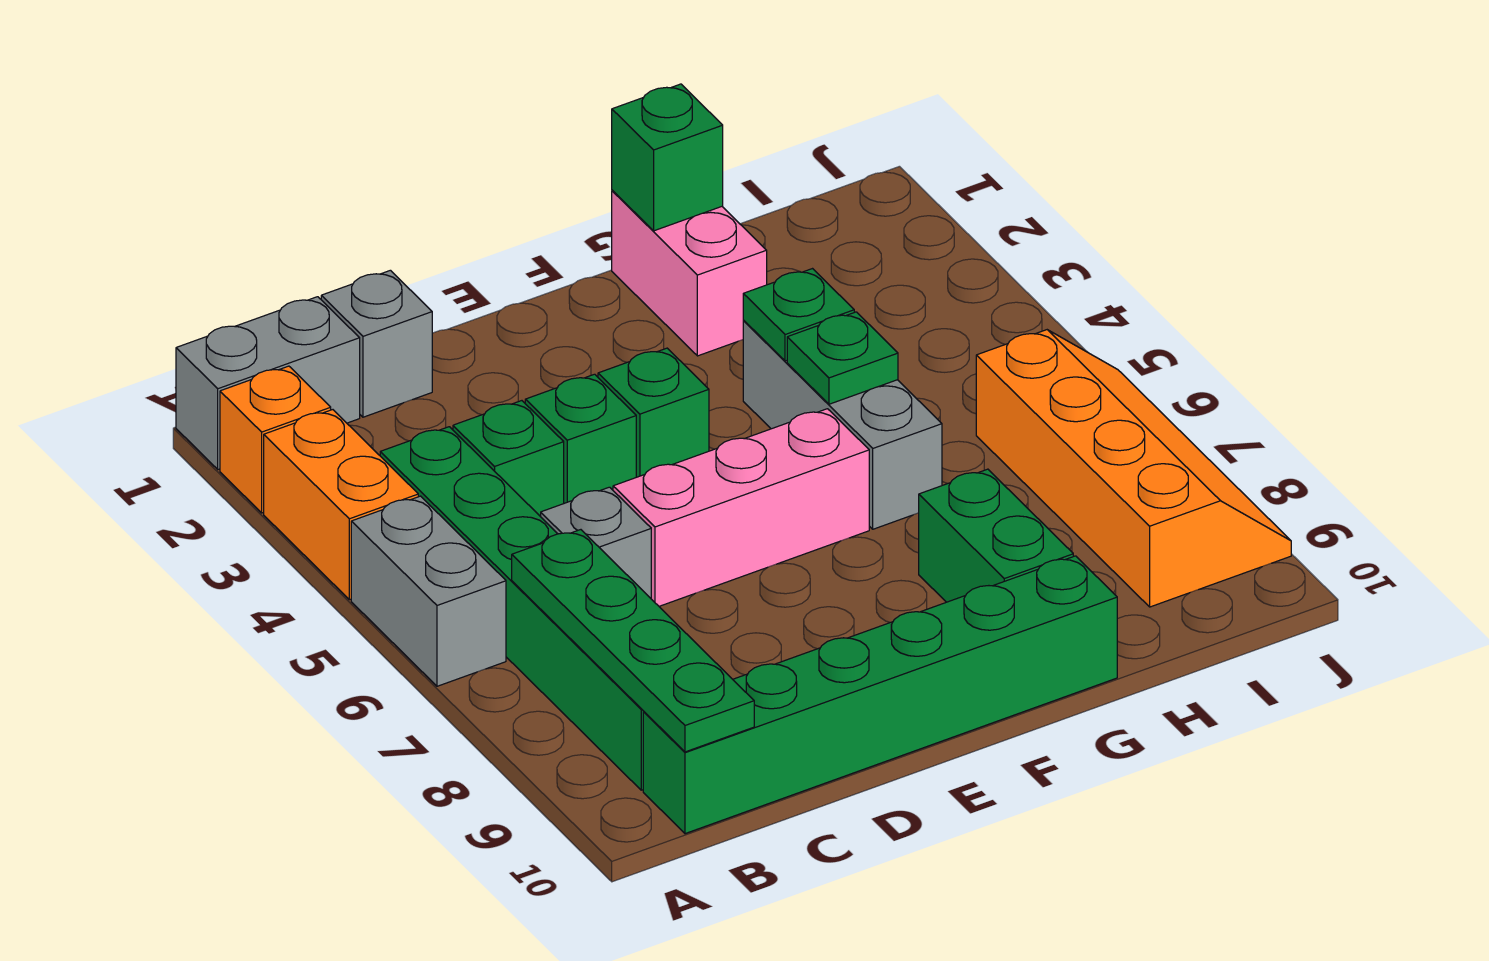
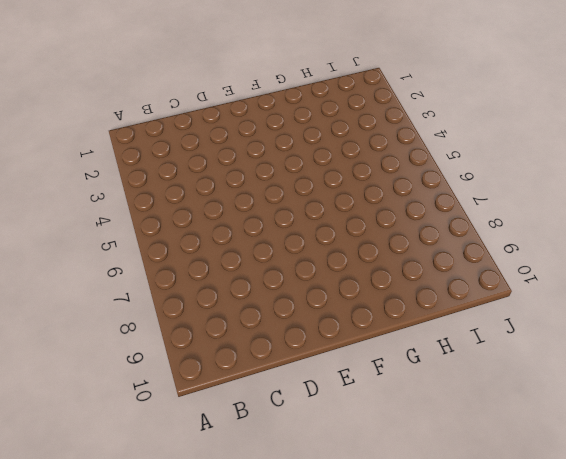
none -> grey 1x2 brick [176,297,360,469]
none -> orange 1x1 brick [220,366,331,513]
none -> orange 1x2 brick [264,410,418,600]

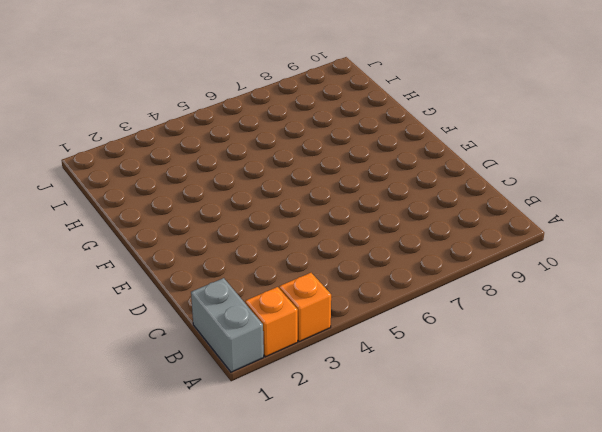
orange 1x1 brick [279,273,331,341] -> orange 1x2 brick [264,410,418,600]
none -> grey 1x2 brick [351,496,506,686]
none -> green 1x6 brick [380,427,644,790]
none -> green 1x6 brick [643,556,1117,834]

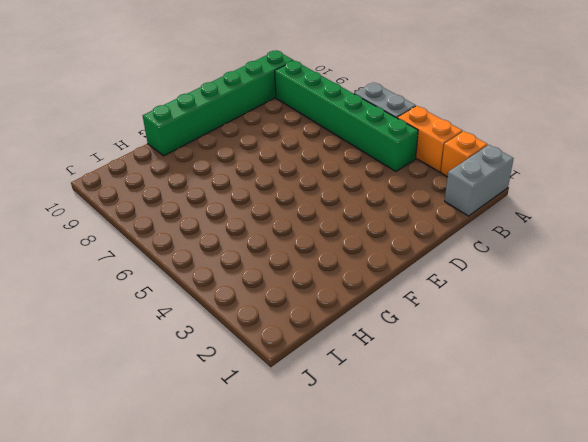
none -> grey 1x1 brick [321,270,432,417]
none -> green 1x1 brick [453,401,564,517]
none -> grey 1x1 brick [541,487,651,598]

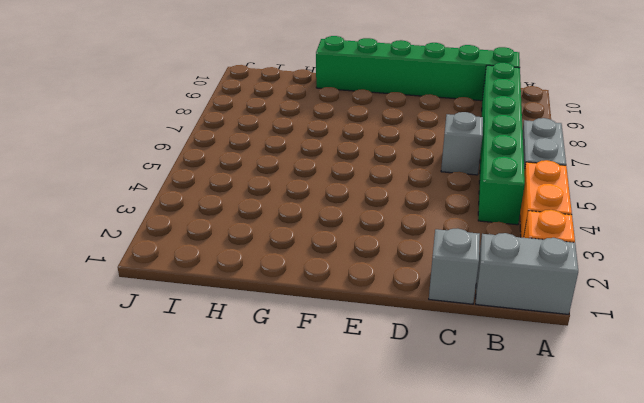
none -> green 1x1 brick [453,401,564,517]
none -> green 1x1 brick [525,374,636,503]
none -> pink 1x3 brick [613,409,869,606]

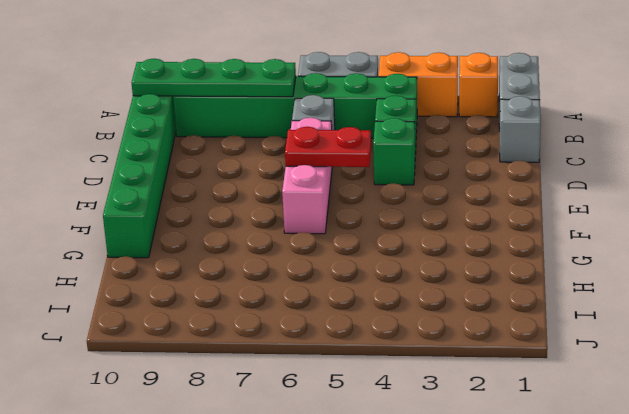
red 1x2 plate [285,127,371,167] -> none
none -> green 1x1 brick [598,348,709,477]
none -> pink 1x2 brick [612,190,767,356]
none -> grey 1x3 brick [743,321,942,529]

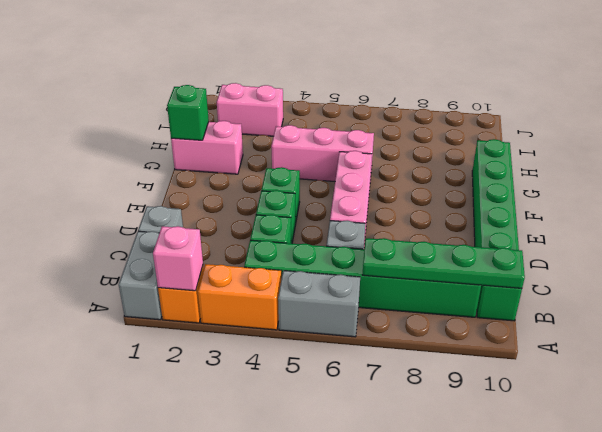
pink 1x1 brick [153,226,203,291] -> none
pink 1x3 brick [271,125,374,181] -> grey 1x3 brick [743,321,942,529]
pink 1x2 brick [217,83,283,136] -> none
none -> green 1x2 brick [919,469,1073,602]
none -> orange 2x4 slope [976,330,1291,607]
none -> green 1x1 plate [743,269,854,361]

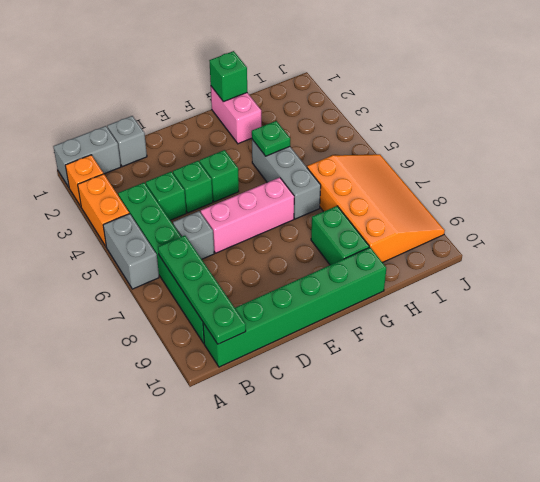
orange 3x4 slope [307,154,445,263] -> orange 2x4 slope [976,330,1291,607]
none -> green 1x1 plate [787,312,898,404]

